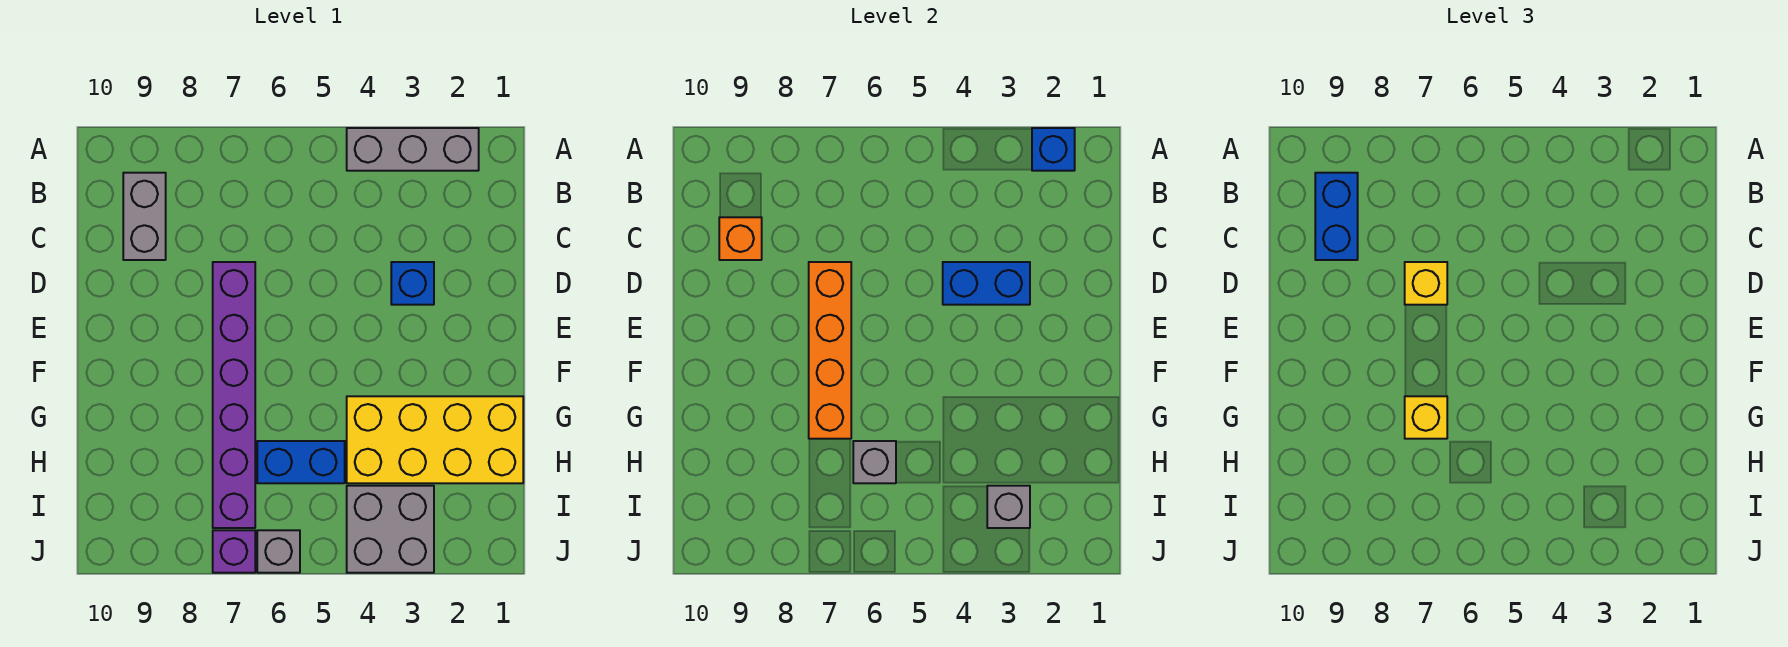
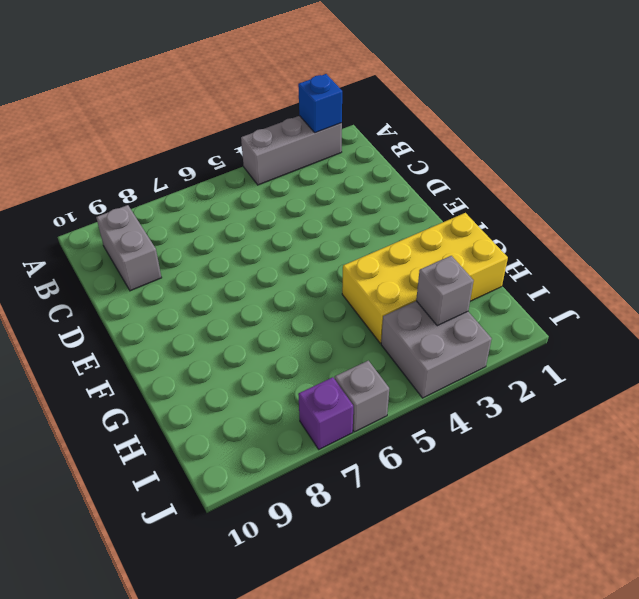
none -> blue 1x1 brick [391,262,434,305]
none -> purple 1x6 brick [213,262,255,528]
none -> blue 1x2 brick [257,441,345,483]

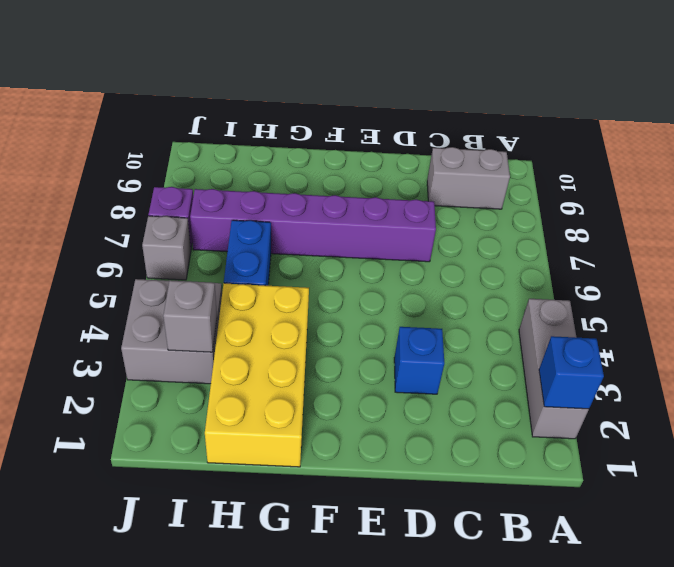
none -> orange 1x1 brick [719,217,762,260]
none -> blue 1x2 brick [943,262,1030,305]
none -> orange 1x4 brick [809,262,851,439]

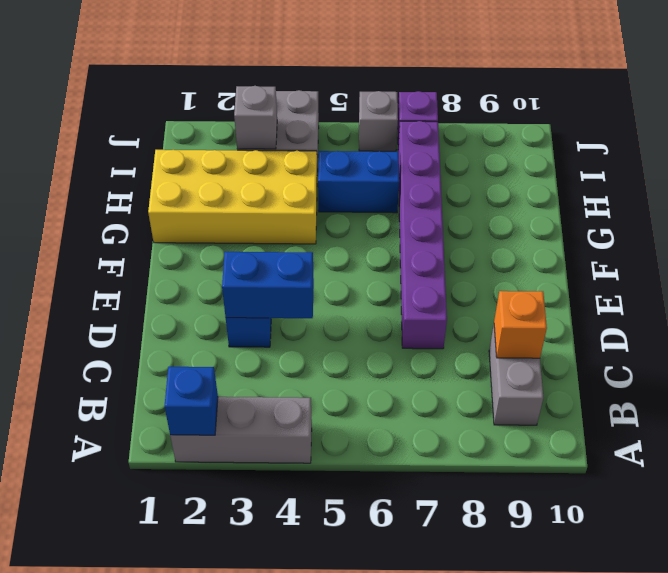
none -> orange 1x4 brick [809,262,851,439]
none -> grey 1x1 brick [853,441,896,483]
none -> blue 1x2 brick [1315,173,1358,260]

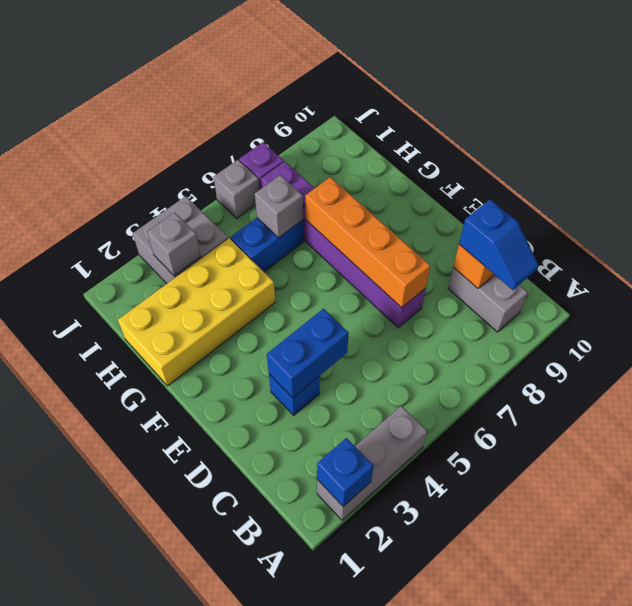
blue 1x2 slope [459,199,538,290] -> blue 1x2 brick [1315,173,1358,260]
none -> yellow 1x1 brick [1405,262,1447,305]
none -> yellow 1x1 brick [1405,396,1447,439]

